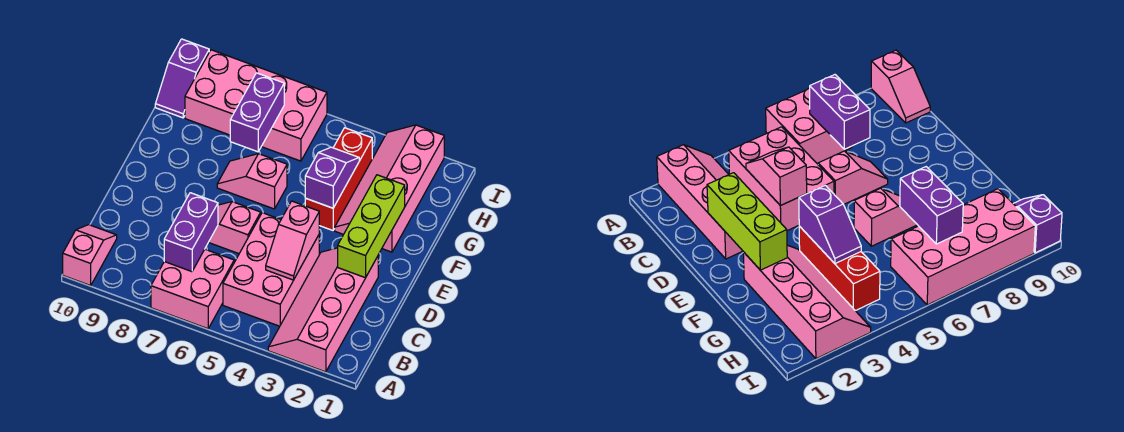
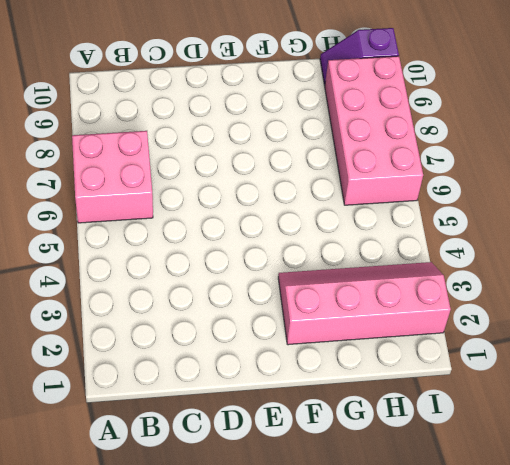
none -> pink 2x4 slope [268,248,378,372]
none -> pink 1x2 slope [63,225,117,286]
none -> pink 2x3 brick [223,213,319,326]

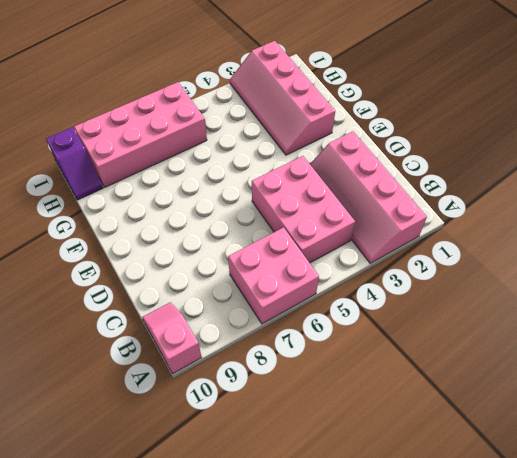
none -> pink 1x2 slope [209,202,261,254]
none -> red 1x3 brick [305,128,372,230]
none -> pink 1x2 slope [217,154,287,209]

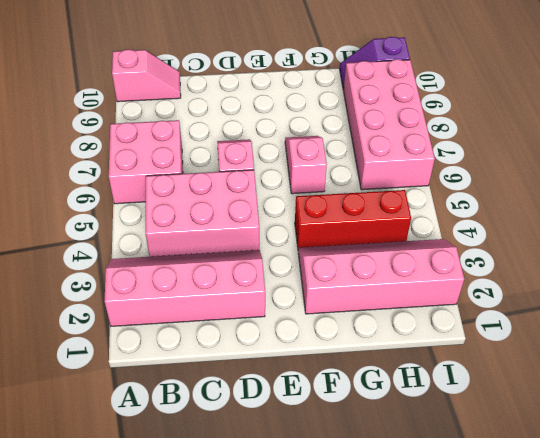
none -> purple 1x2 brick [164,193,218,272]
none -> pink 1x2 slope [266,201,319,280]
none -> lime 1x3 brick [338,175,405,278]

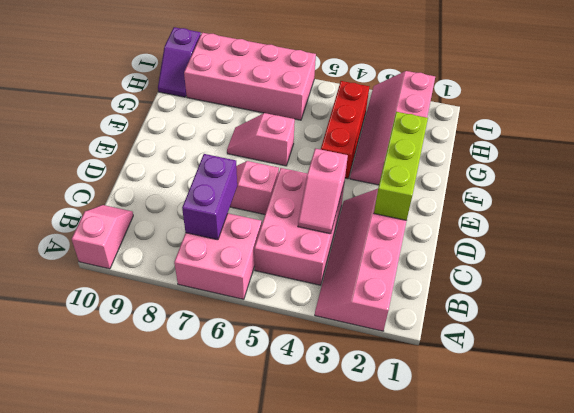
none -> purple 1x2 slope [305,147,359,208]
none -> purple 1x2 brick [230,73,284,152]

